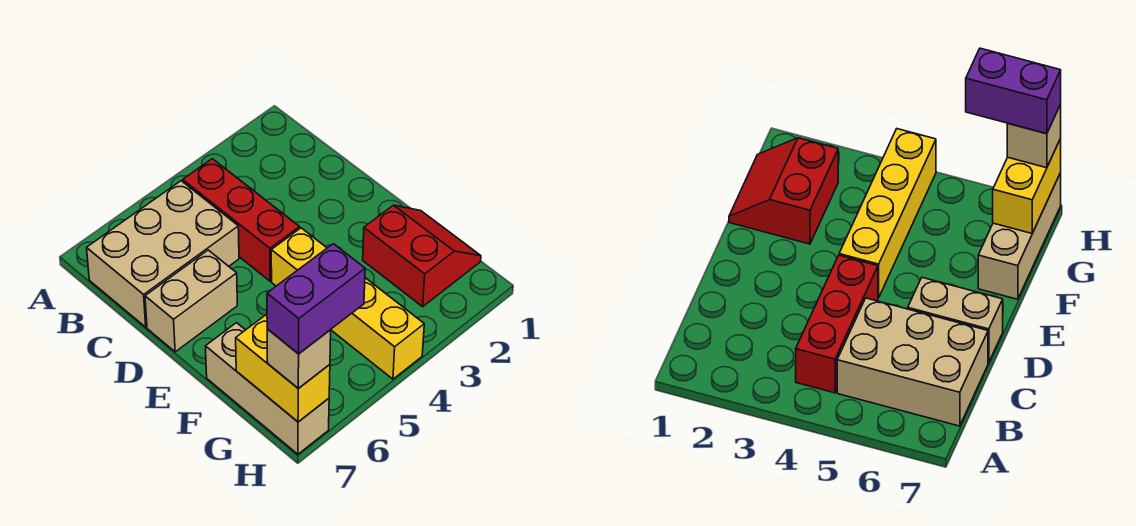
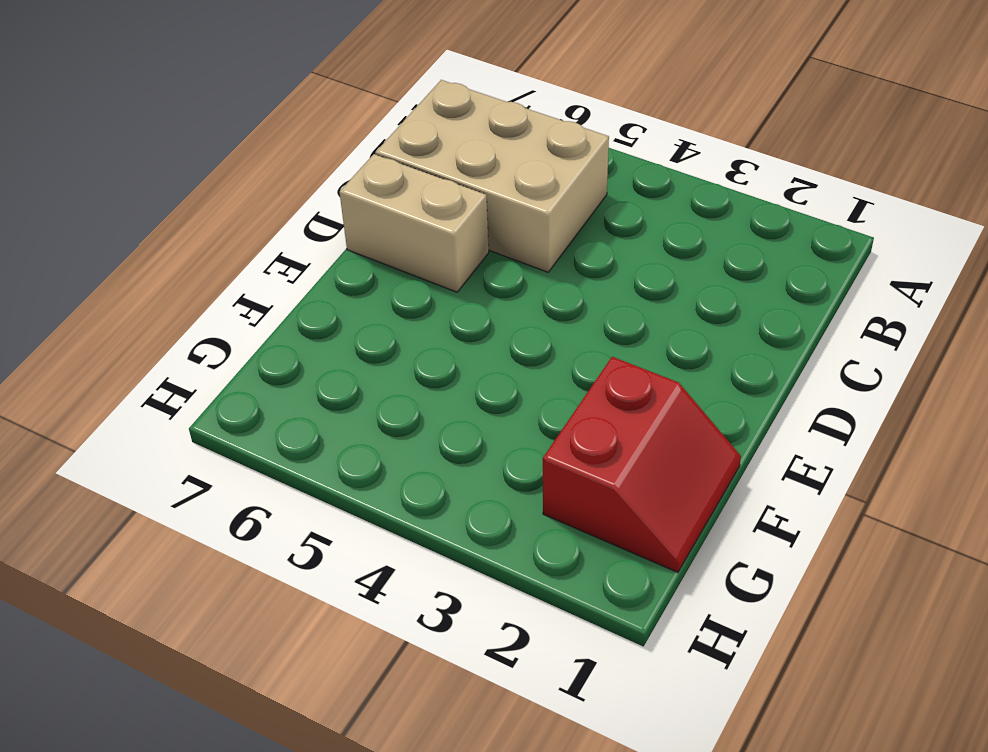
none -> red 1x3 brick [183,159,300,281]
none -> yellow 1x4 brick [271,228,424,379]

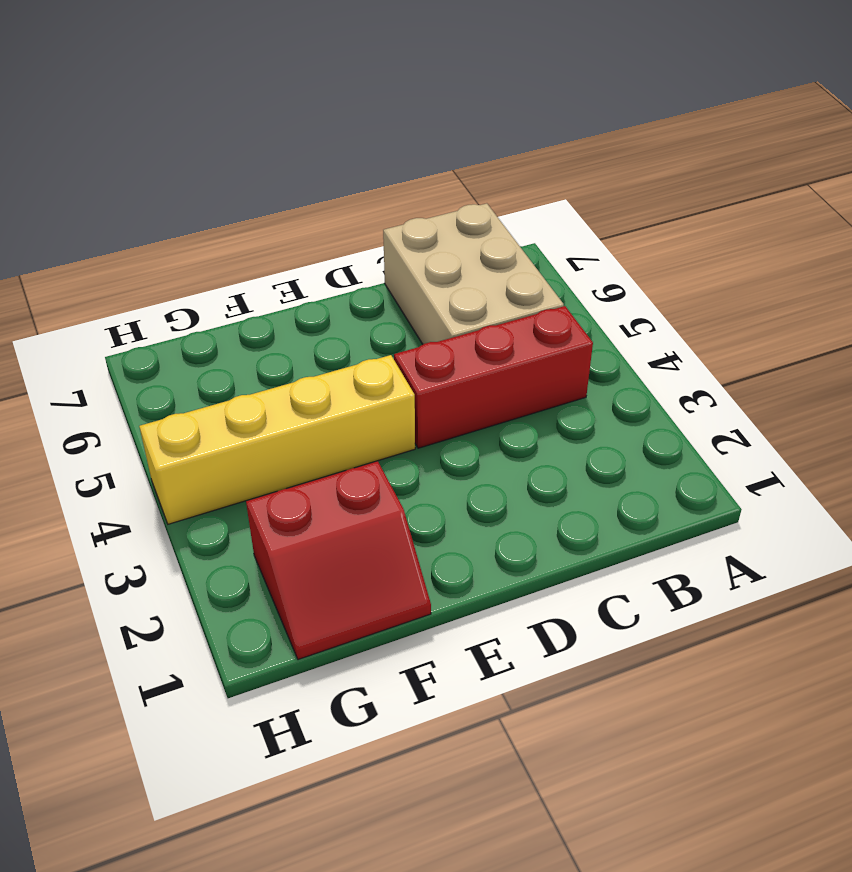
none -> tan 1x2 brick [145,250,237,352]
none -> tan 1x3 brick [205,323,329,454]

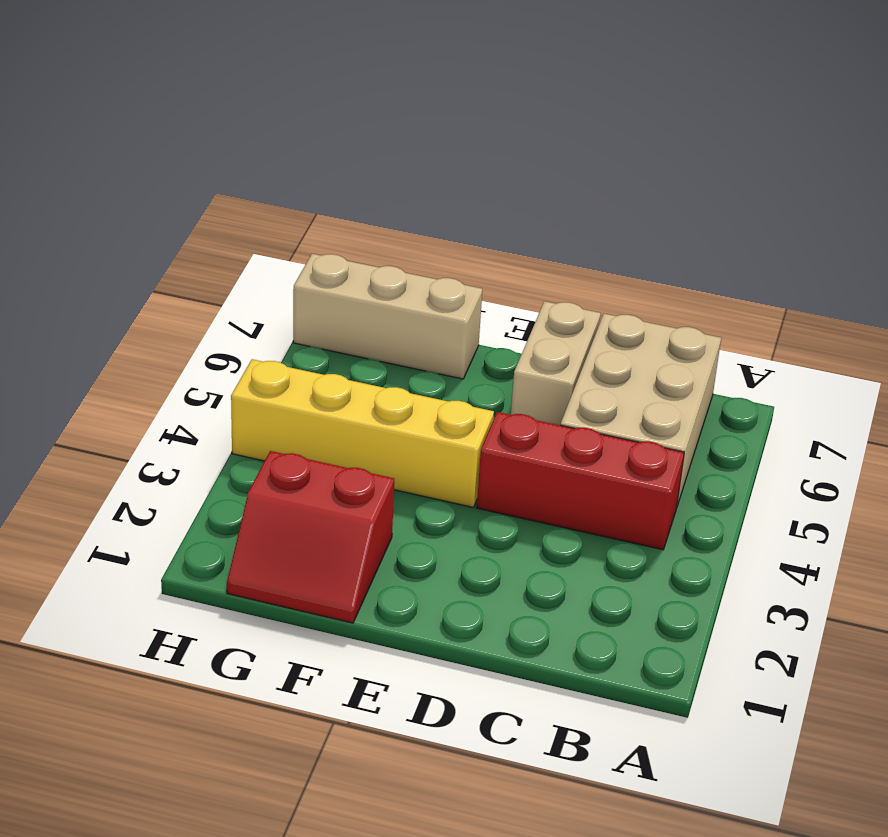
none -> yellow 1x2 brick [236,314,330,422]
none -> tan 1x1 brick [267,329,331,388]

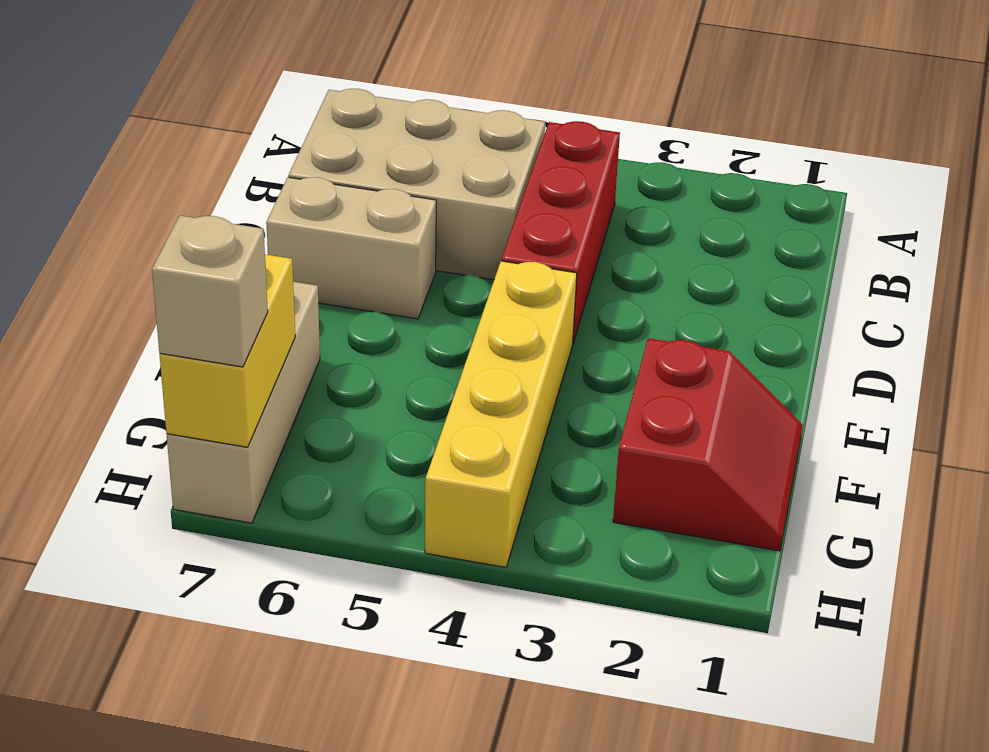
none -> purple 1x2 brick [267,244,365,354]

